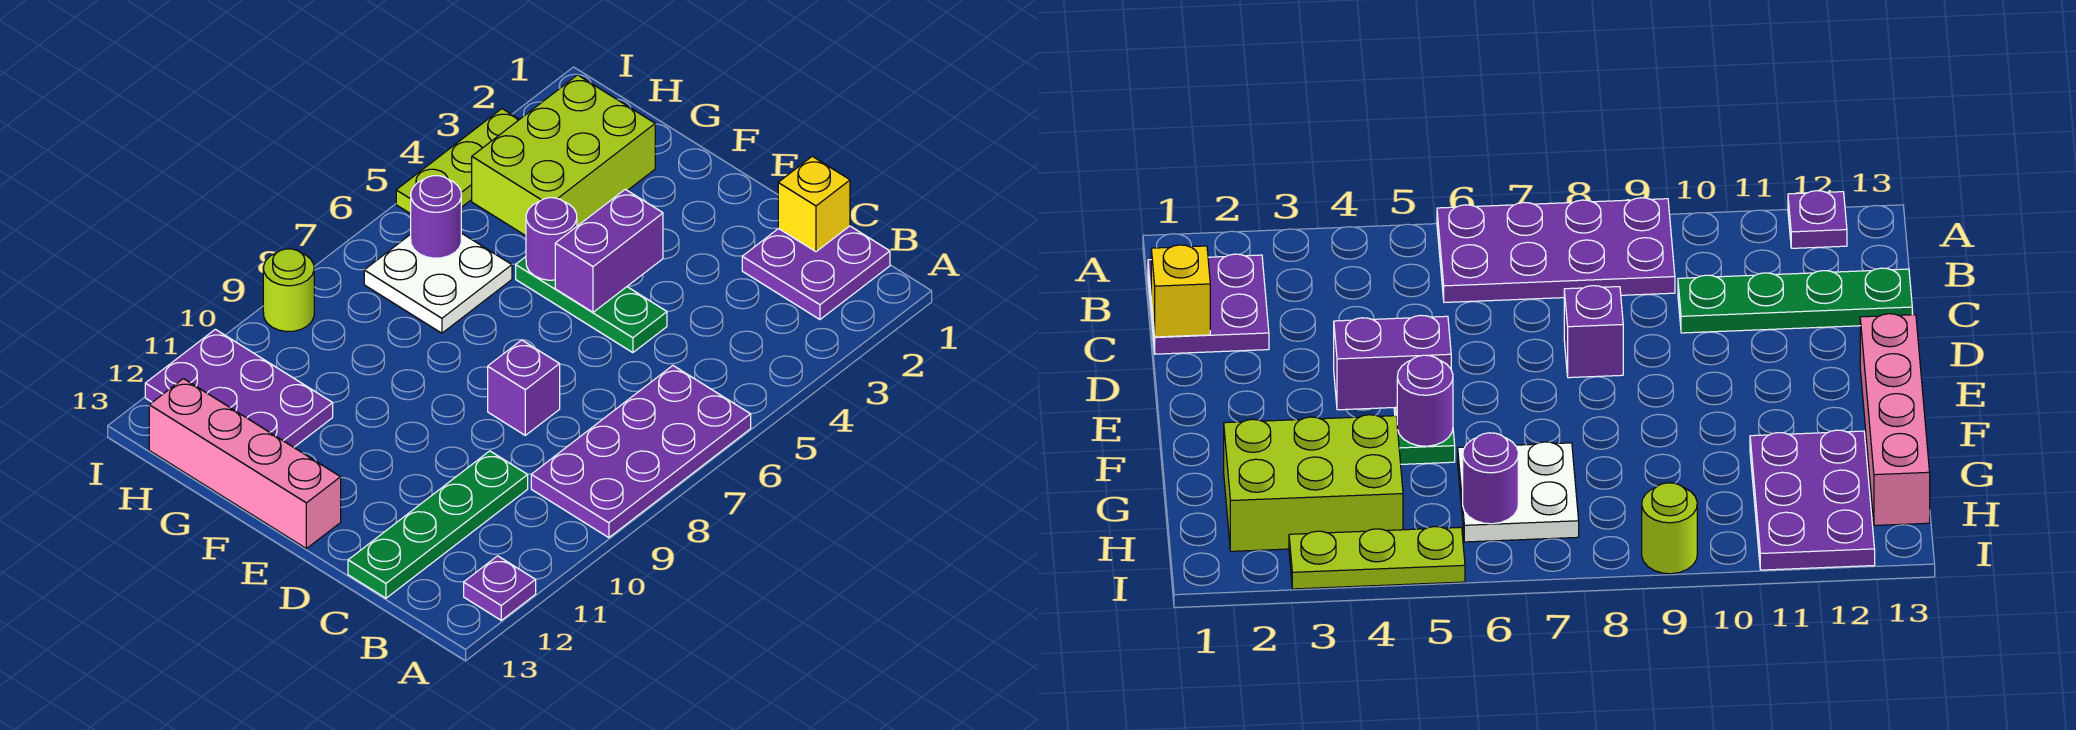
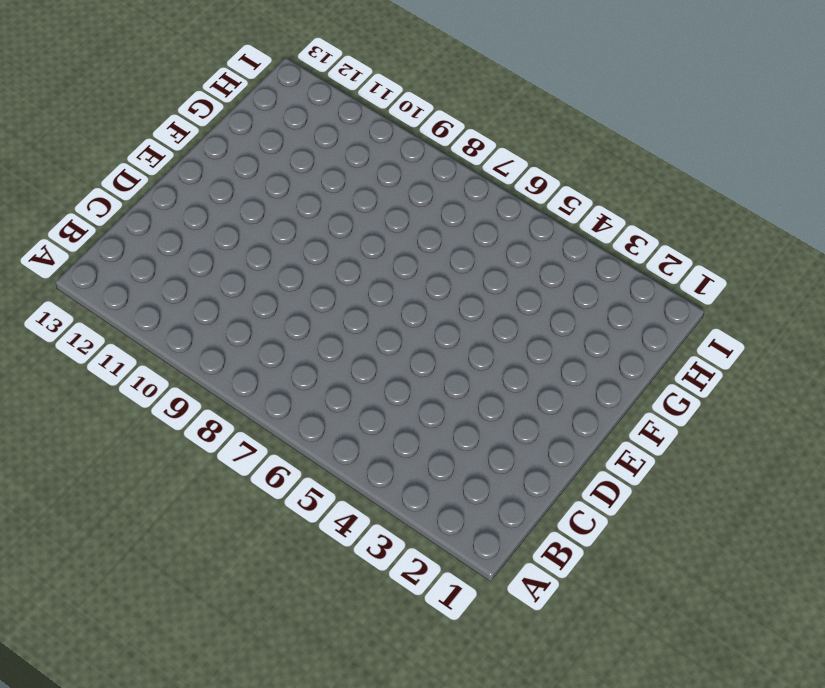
none -> purple 2x4 plate [531,366,751,538]
none -> purple 1x1 plate [464,556,536,620]
none -> purple 2x2 plate [742,226,890,319]

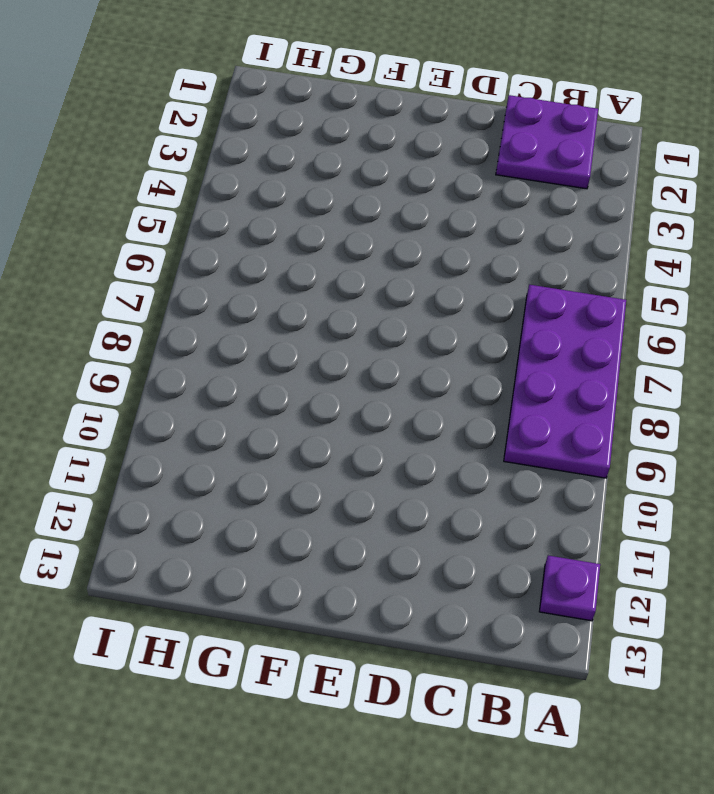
none -> green 1x4 plate [348,451,528,598]
none -> green 1x3 plate [516,257,667,353]
none -> purple 1x1 brick [488,340,560,435]

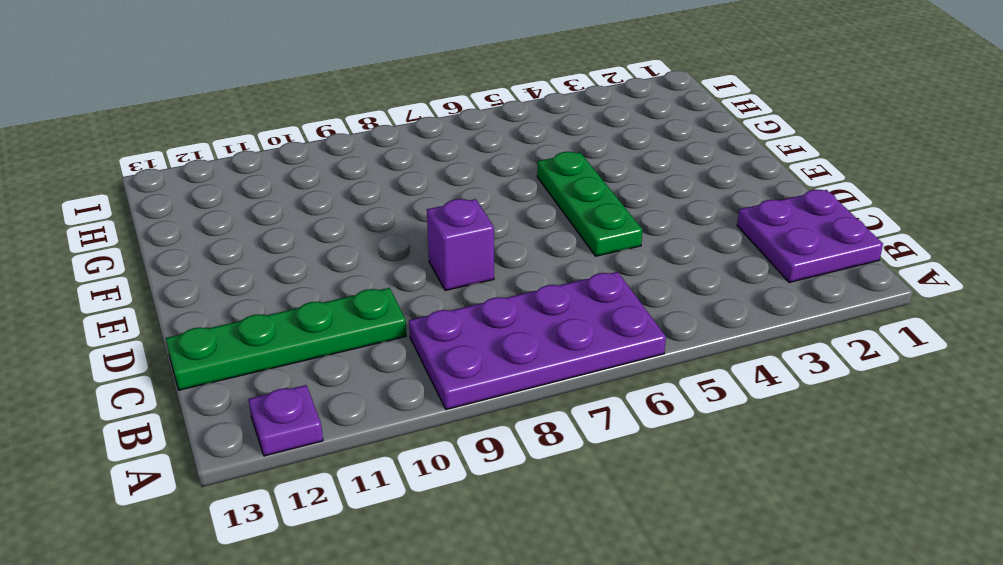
none -> pink 1x4 brick [149,379,341,549]
none -> lime 2x3 brick [472,75,655,236]
none -> white 2x2 plate [364,233,512,333]

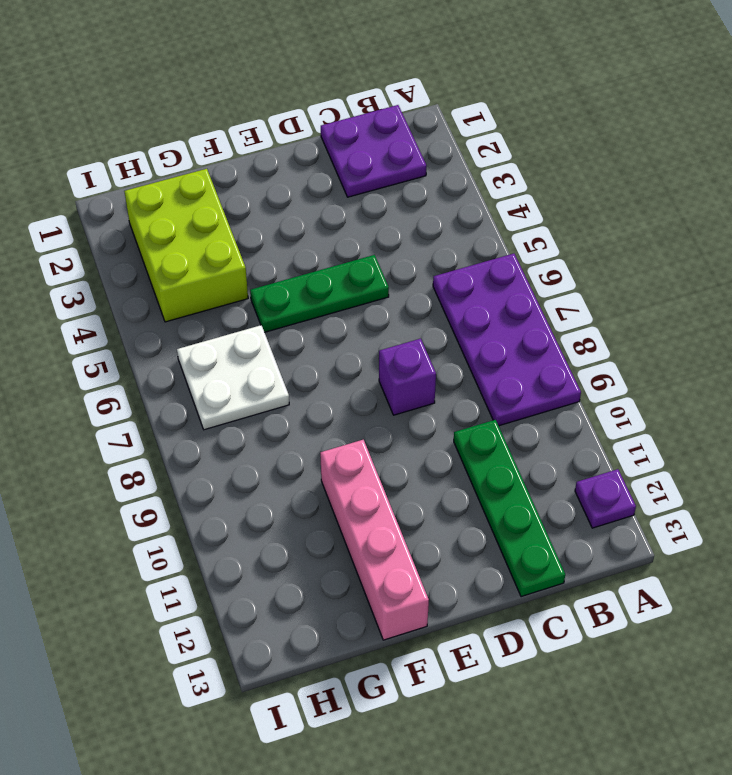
pink 1x4 brick [320,440,429,640] -> pink 1x4 brick turned to [149,379,341,549]
none -> purple 2x3 plate [145,329,333,447]
none -> lime 1x3 plate [396,109,519,214]
none -> lime 1x1 round brick [263,249,314,332]

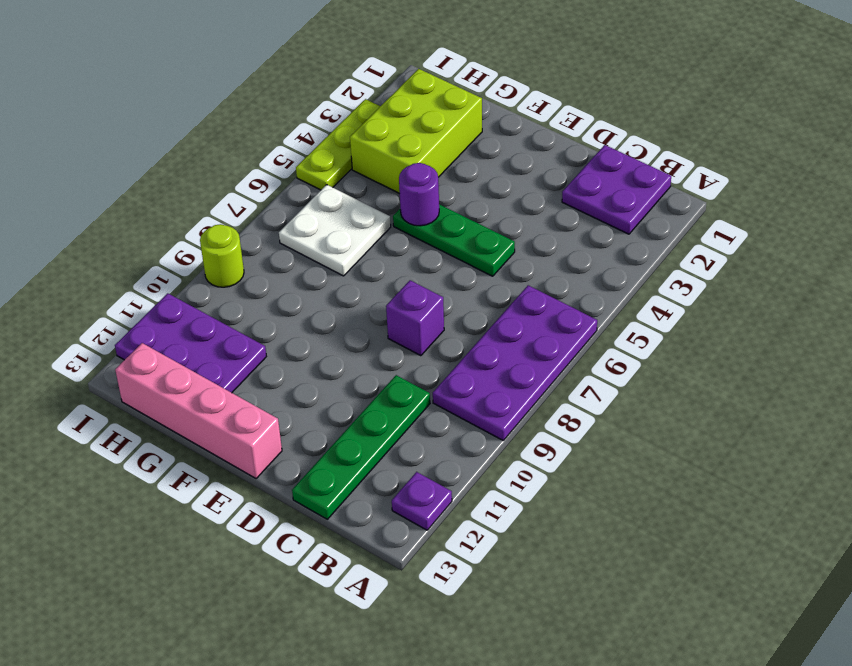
none -> yellow 1x1 brick [778,156,850,252]
none -> purple 1x2 brick [555,189,663,312]
none -> purple 1x1 round brick [411,176,461,258]

